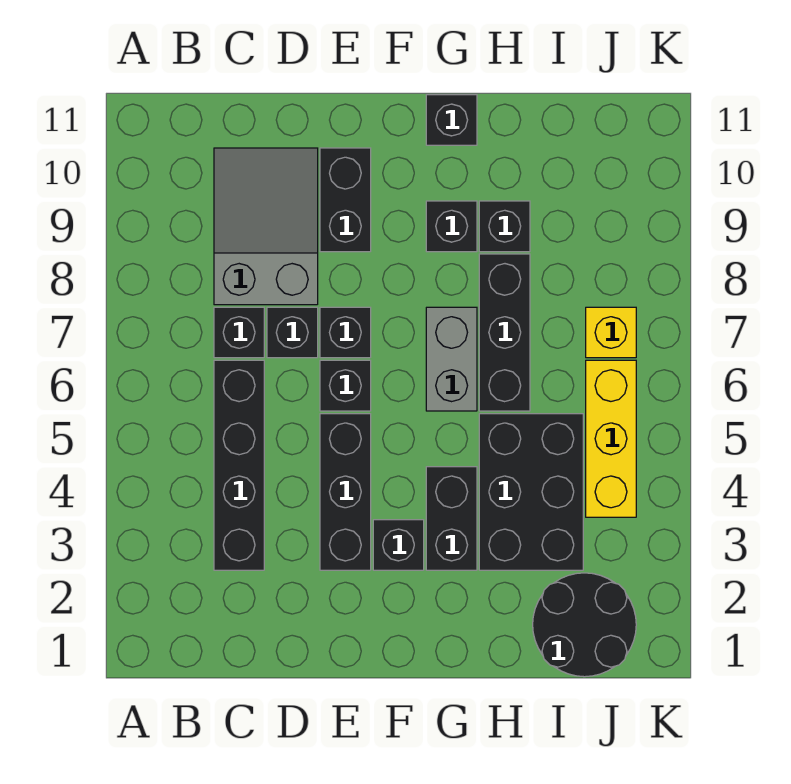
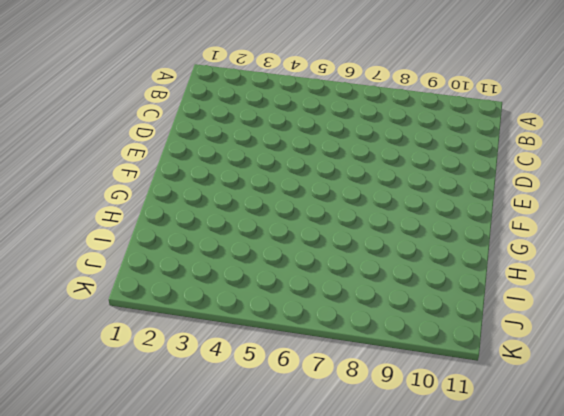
none -> black 1x4 brick [214,360,264,570]
none -> black 1x1 brick [214,307,264,358]
none -> grey 2x3 slope [214,148,318,305]

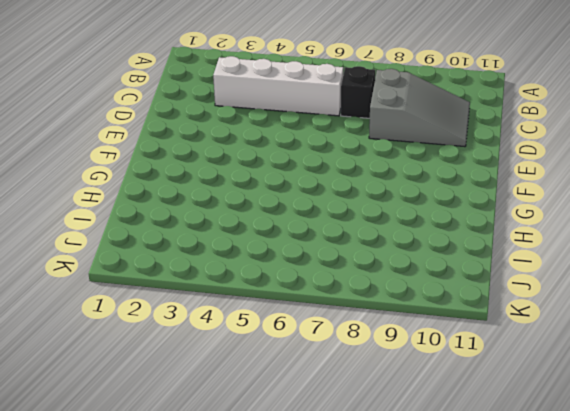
white 1x4 brick [213,56,343,116] -> black 1x4 brick [214,360,264,570]
none -> black 1x1 brick [267,307,318,358]
none -> black 1x3 brick [320,414,371,570]
none -> black 1x1 brick [320,360,371,411]

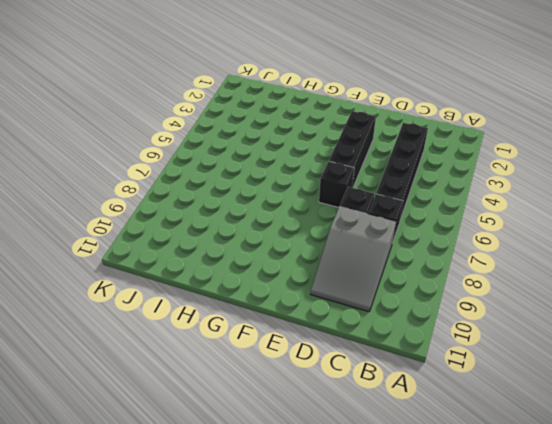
none -> black 1x1 brick [320,307,371,358]
none -> black 1x2 brick [320,148,371,252]
none -> black 1x1 brick [373,520,424,570]

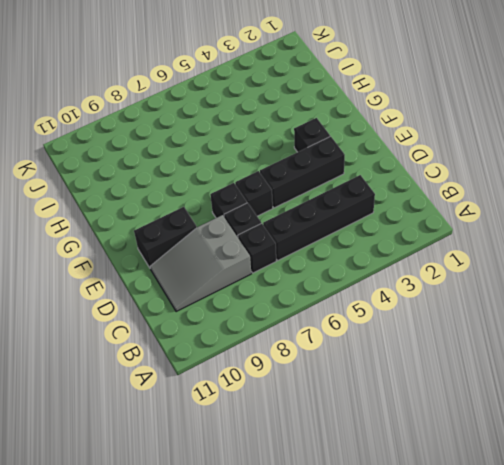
none -> black 1x2 brick [426,467,477,570]
none -> grey 1x2 brick [426,307,477,411]
none -> black 1x1 brick [426,201,477,252]

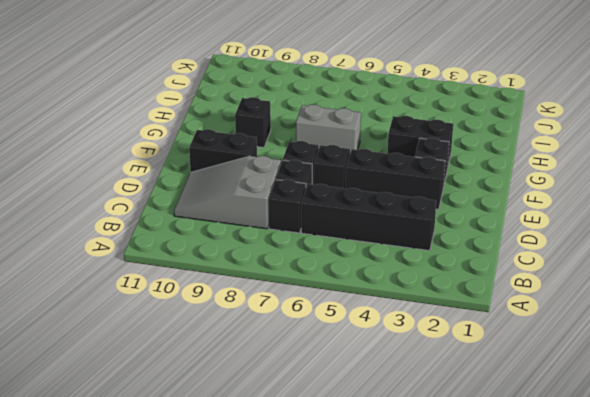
none -> black 1x1 brick [426,95,477,145]
none -> black 2x3 brick [479,414,583,570]
none -> black 1x3 brick [479,254,530,411]

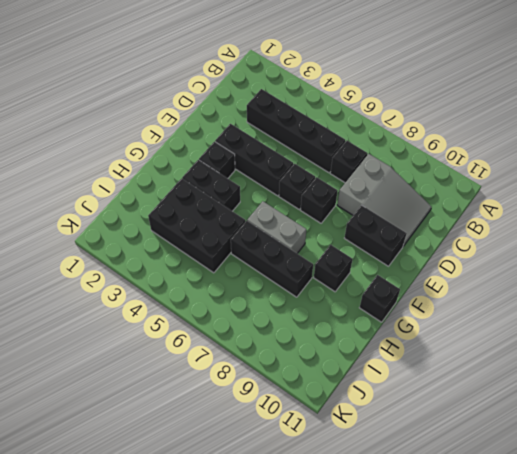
none -> black 1x1 brick [267,307,318,358]
none -> black 1x1 brick [479,201,530,252]
none -> black 2x2 round brick [533,573,636,677]

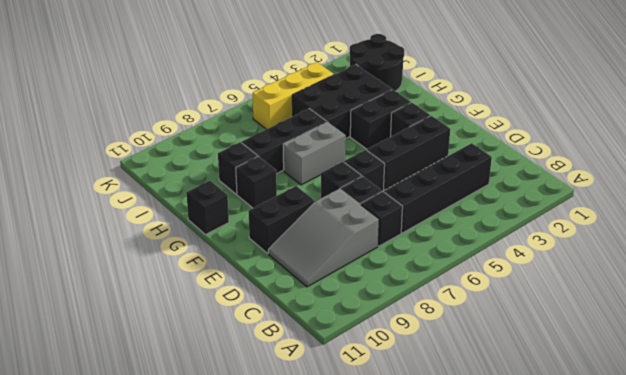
none -> yellow 1x1 brick [586,307,636,358]

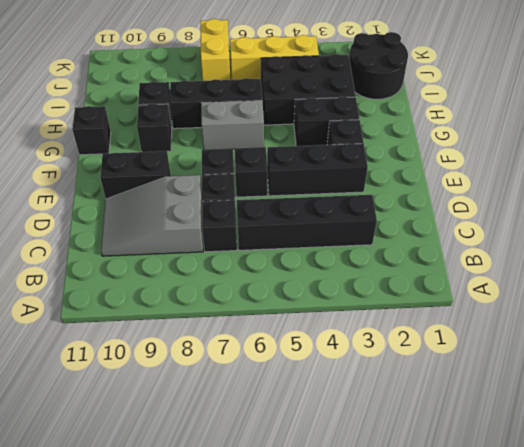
yellow 1x2 brick [201,19,230,81] -> yellow 1x1 brick [586,307,636,358]

